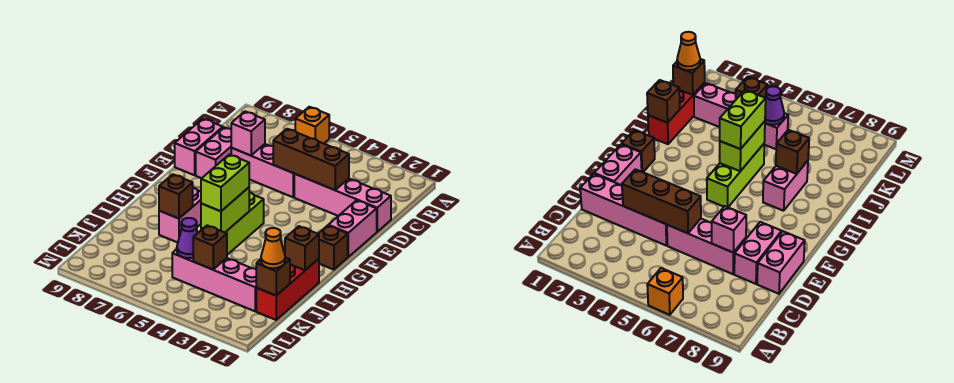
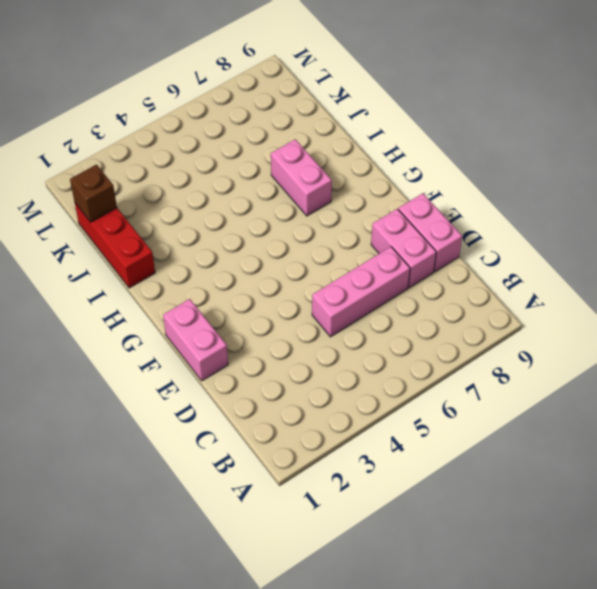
none -> orange 1x1 brick [295,107,329,144]
none -> pink 1x4 brick [294,174,391,232]
none -> brown 1x1 brick [318,226,348,270]

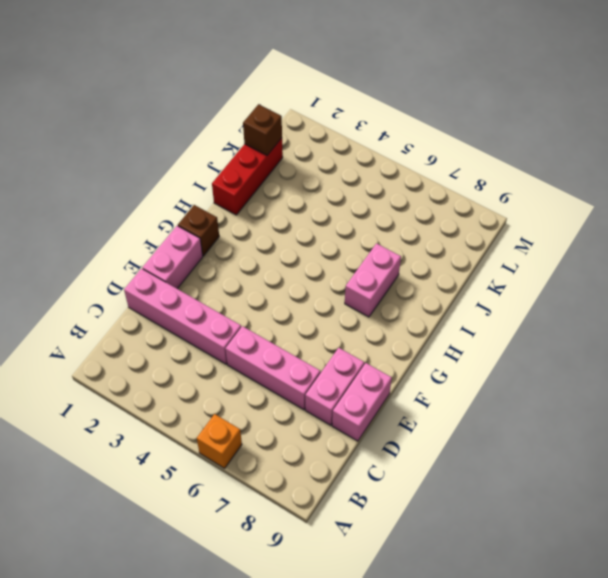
none -> lime 1x3 brick [201,192,264,255]
none -> pink 1x4 brick [172,249,256,311]
none -> brown 1x3 brick [273,129,349,190]

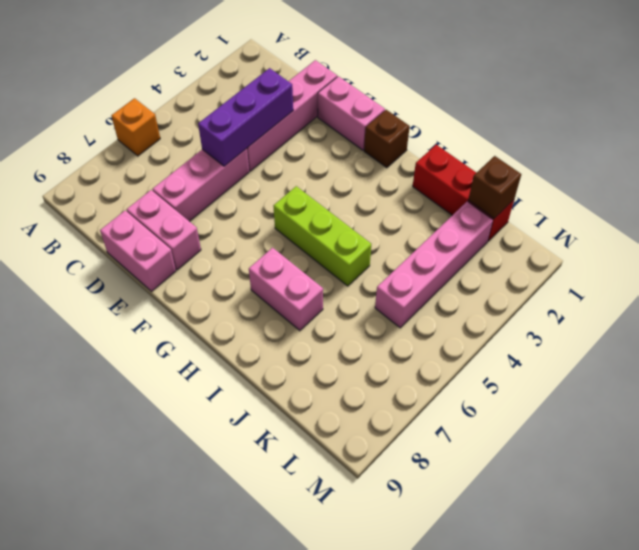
purple 1x3 brick [198,68,293,166] -> brown 1x3 brick [273,129,349,190]
none -> pink 1x1 brick [231,111,265,156]
none -> lime 1x2 brick [201,187,249,232]
none -> brown 1x1 brick [285,226,319,270]

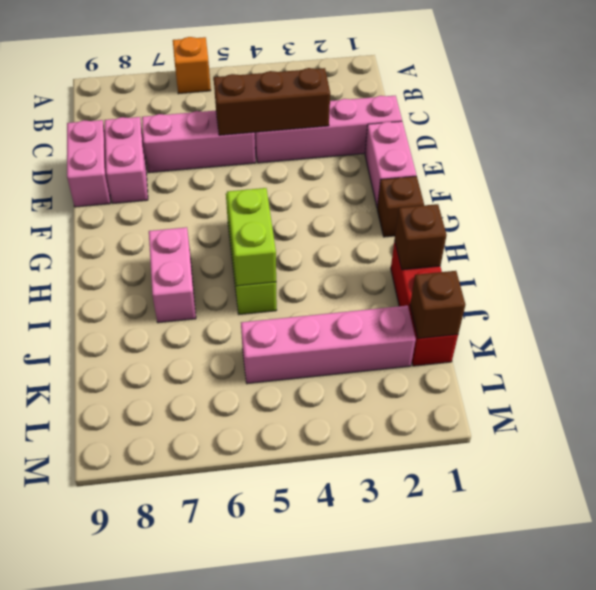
none -> pink 1x1 brick [231,111,265,156]
none -> brown 1x1 brick [159,174,193,219]
none -> brown 1x1 brick [193,225,227,270]

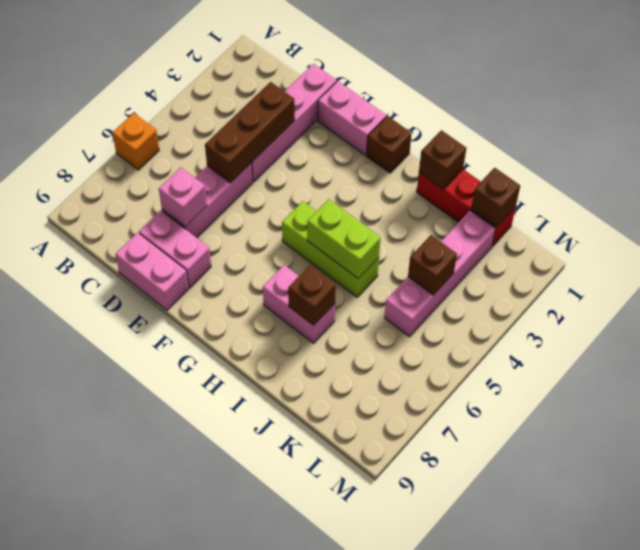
none -> purple 1x1 cone [177,218,197,258]
none -> lime 1x2 brick [201,154,249,211]
none -> orange 1x1 cone [261,228,285,268]

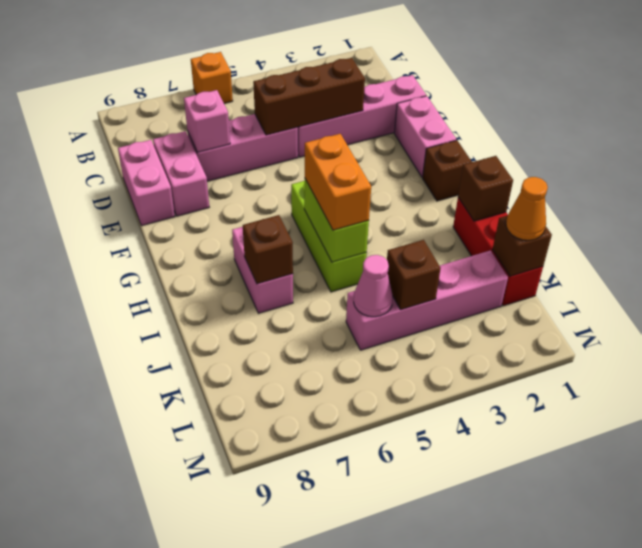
orange 1x2 brick [305,134,371,230] -> lime 1x2 brick [201,154,249,211]
pink 1x1 cone [354,255,393,317] -> purple 1x1 cone [177,218,197,258]

